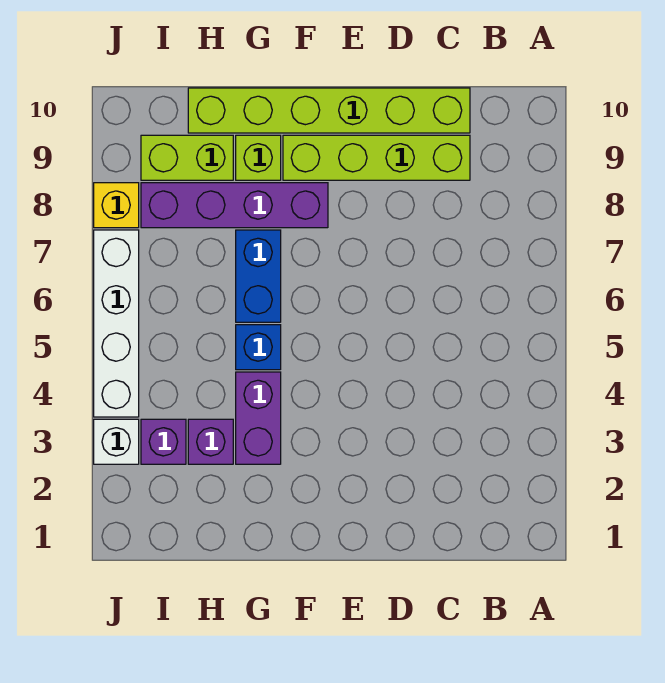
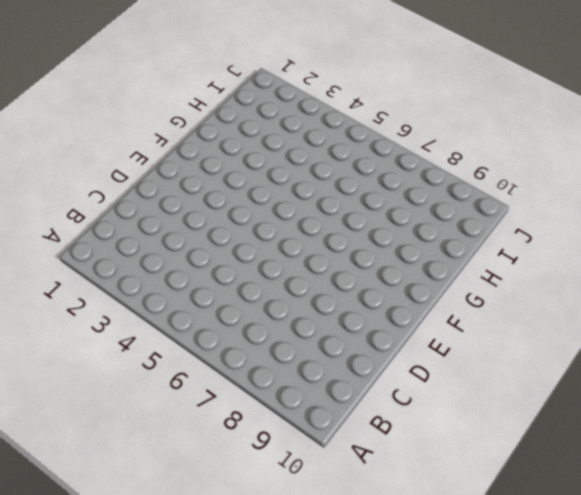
none -> lime 1x4 brick [283,135,470,180]
none -> lime 1x6 brick [188,88,470,133]
none -> purple 1x4 brick [141,183,328,228]

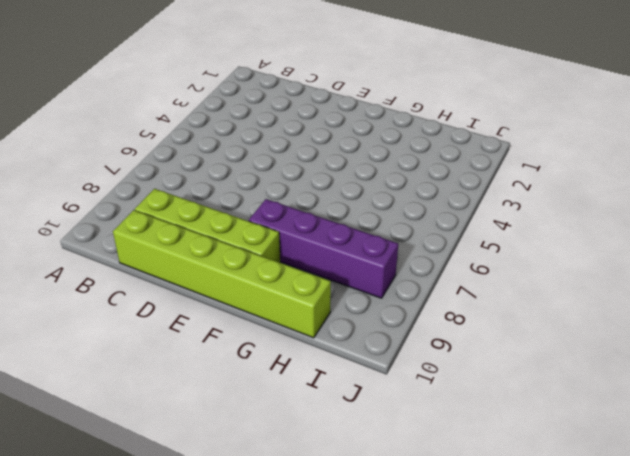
none -> purple 1x2 brick [236,372,281,464]
none -> blue 1x1 brick [236,325,281,370]
none -> blue 1x2 brick [236,230,281,322]

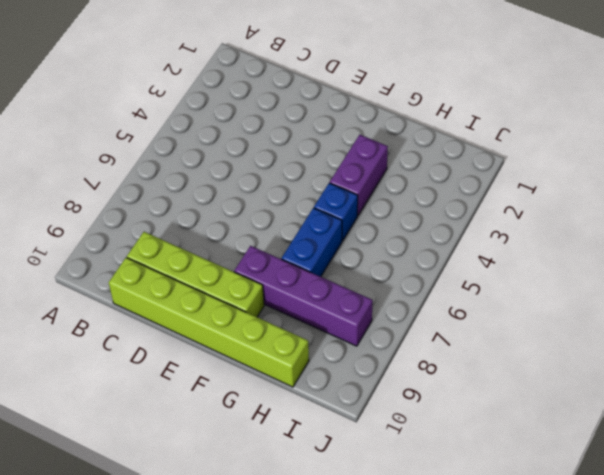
none -> lime 1x1 brick [236,135,281,180]
none -> purple 1x1 brick [188,419,233,464]
none -> lime 1x2 brick [141,135,233,180]

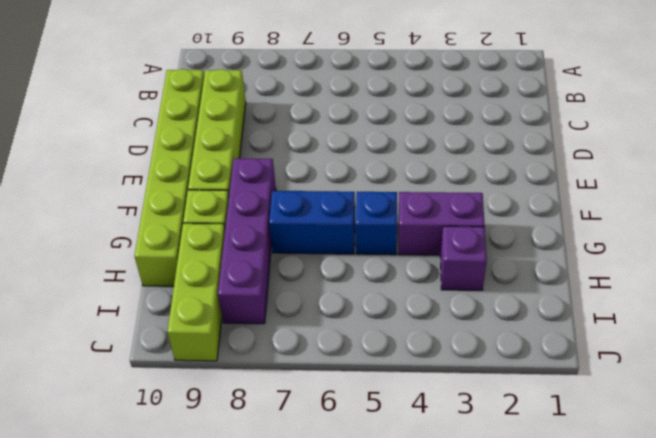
lime 1x3 brick [167,224,225,361] -> lime 1x2 brick [141,135,233,180]
none -> purple 1x1 brick [141,419,186,464]
none -> white 1x1 brick [94,419,139,464]
none -> white 1x4 brick [94,230,139,417]

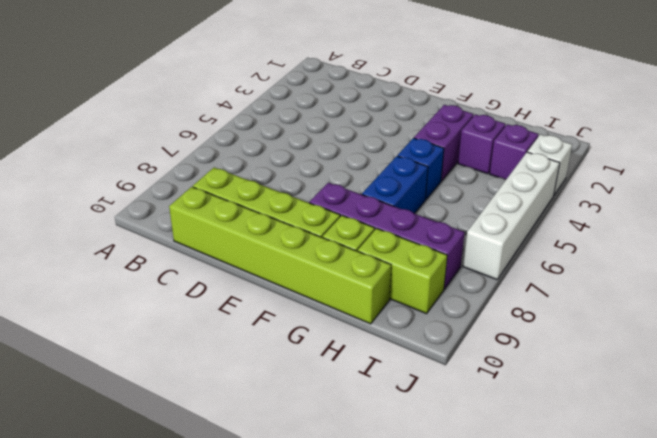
none -> yellow 1x1 brick [94,183,139,228]

